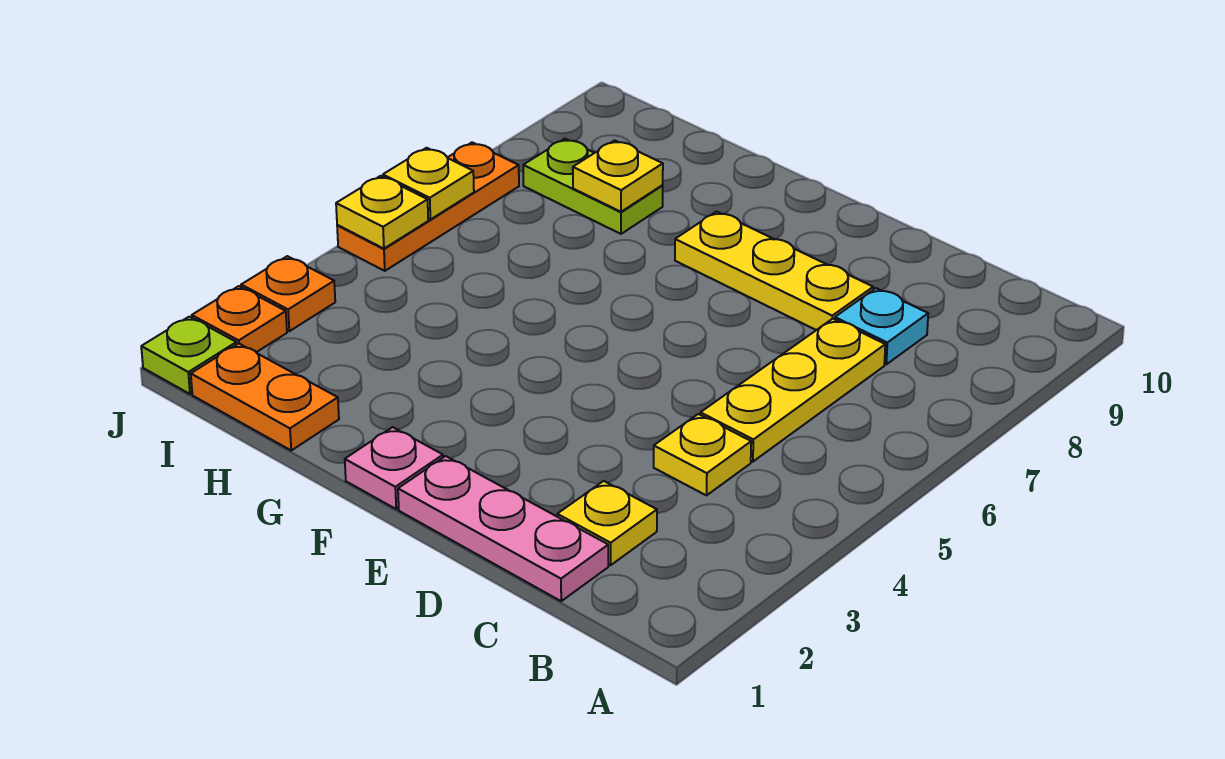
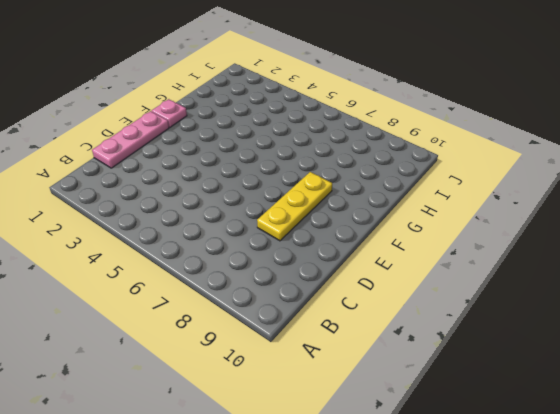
none -> yellow 1x1 plate [557,481,657,565]
none -> yellow 1x1 plate [654,414,751,495]
none -> yellow 1x3 plate [700,319,885,462]

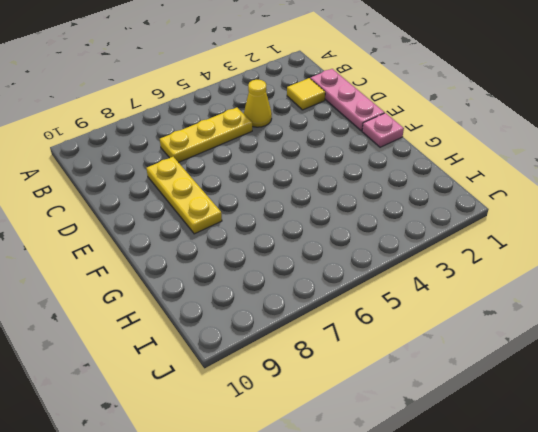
yellow 1x1 tile [287,78,325,110] -> yellow 1x1 plate [557,481,657,565]
yellow 1x1 cone [244,80,272,127] -> yellow 1x1 plate [654,414,751,495]
none -> cyan 1x1 plate [835,288,928,364]
none -> orange 1x2 plate [191,344,339,450]
none -> lime 1x2 plate [523,139,663,234]

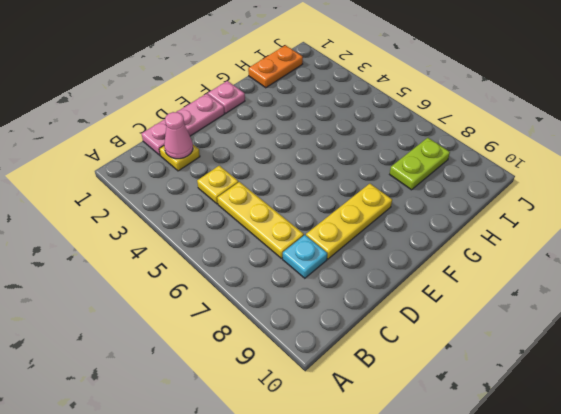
pink 1x1 cone [164,112,193,159] -> none
none -> lime 1x1 plate [141,317,237,394]
none -> orange 1x1 plate [192,286,287,352]
none -> orange 1x1 plate [241,256,335,331]

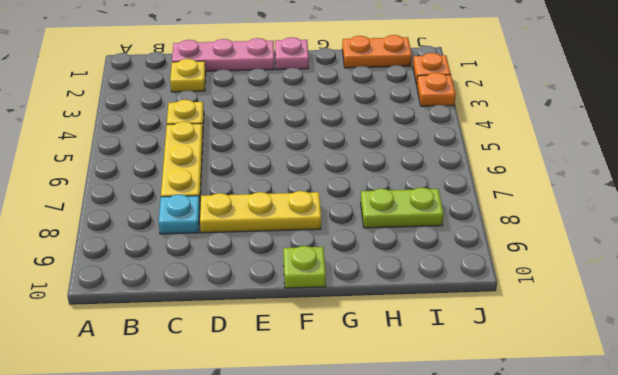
lime 1x1 plate [283,246,326,288] -> lime 1x1 plate moved to [141,317,237,394]
none -> orange 1x3 plate [337,142,519,271]
none -> yellow 1x1 plate [573,140,663,212]
none -> yellow 1x1 plate [336,176,428,249]

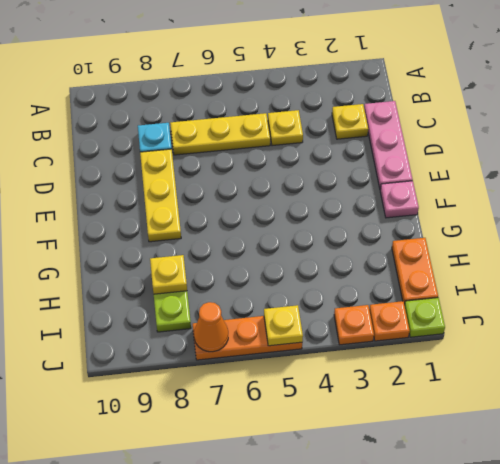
orange 1x1 cone [194,302,228,352] -> none
none -> yellow 1x1 plate [383,148,474,219]

